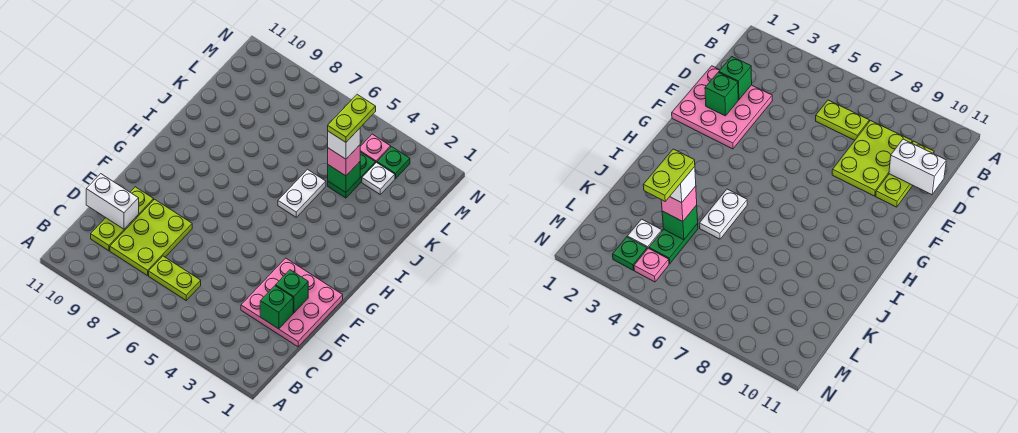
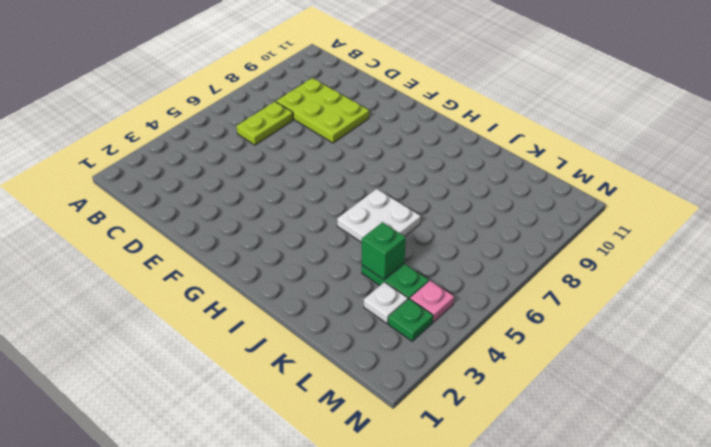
white 2x2 plate [337,189,421,242] -> white 1x2 plate [278,170,326,217]
none -> lime 1x3 plate [91,187,154,251]
none -> pink 3x3 plate [241,258,343,347]
none -> green 1x1 brick [260,286,293,329]

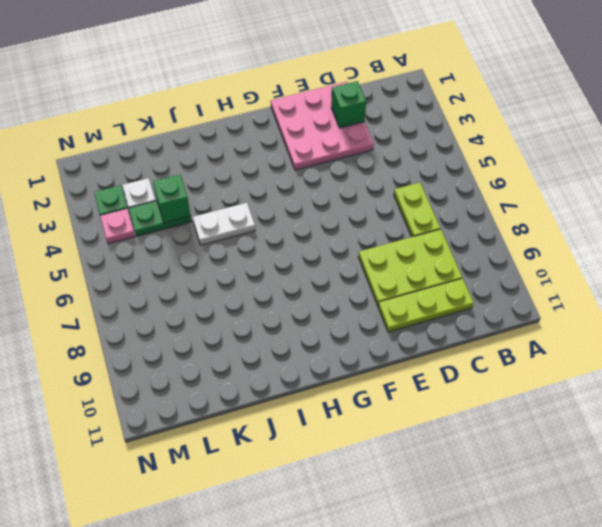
none -> white 1x2 brick [86,174,139,229]
none -> green 1x1 brick [276,270,308,313]
none -> pink 1x1 brick [328,145,360,176]

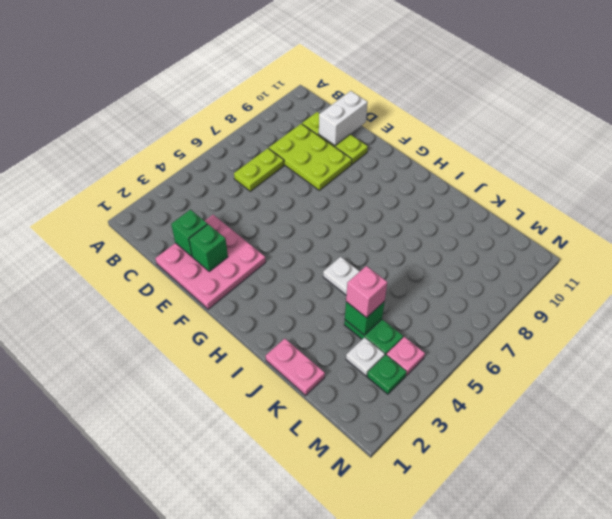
pink 1x2 plate [266,339,325,395] -> none
none -> white 1x1 brick [328,128,360,159]
none -> lime 1x2 plate [328,94,376,142]

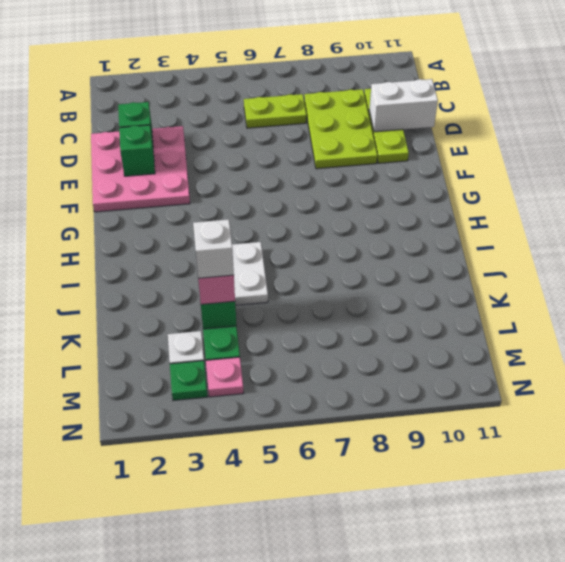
none -> lime 1x2 plate [328,94,376,142]

